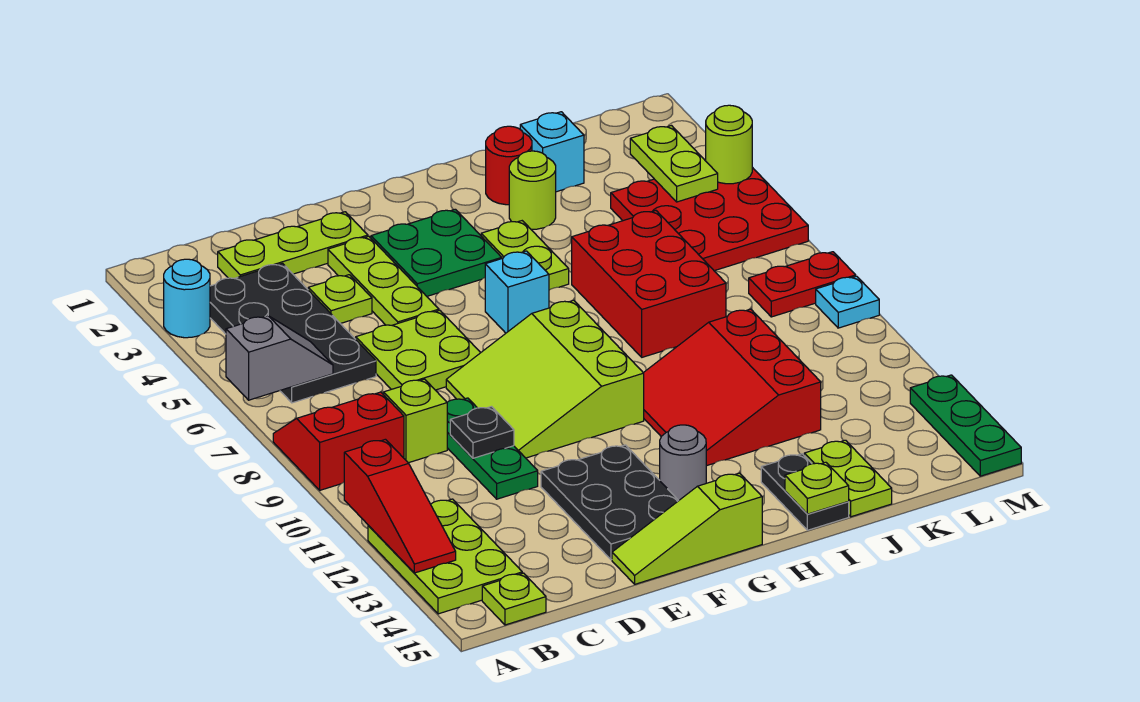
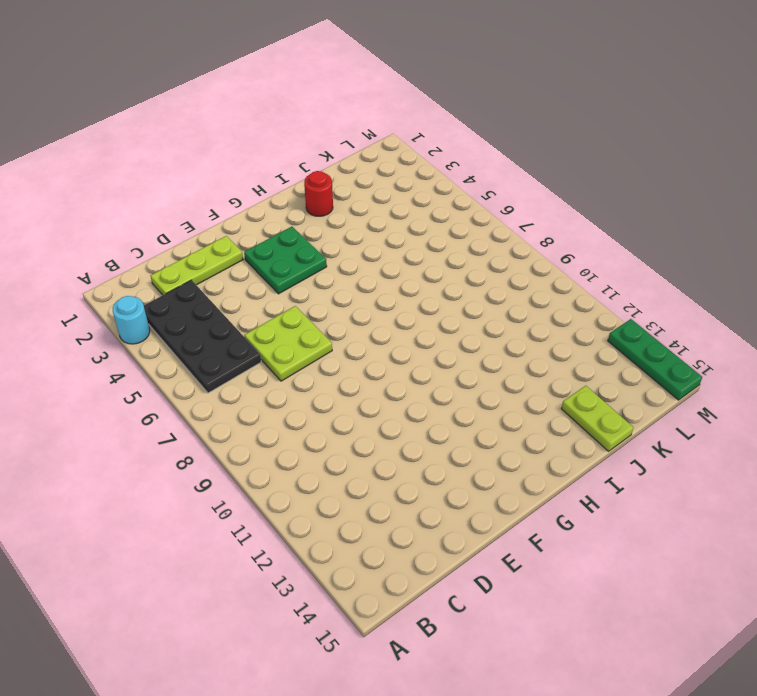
none -> red 2x2 slope [273,392,404,490]
none -> lime 2x3 plate [368,499,522,614]
none -> lime 1x1 plate [482,573,546,625]
none -> lime 1x1 brick [384,379,447,463]

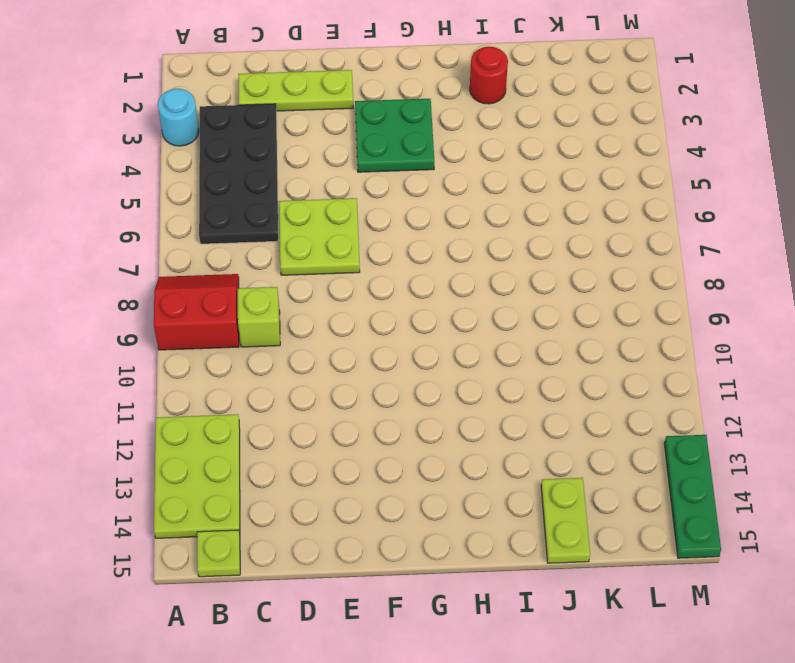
none -> lime 1x1 plate [308,275,372,324]
none -> green 1x3 plate [447,398,538,499]
none -> lime 1x3 plate [328,236,439,325]
none -> lime 3x3 slope [446,300,644,458]

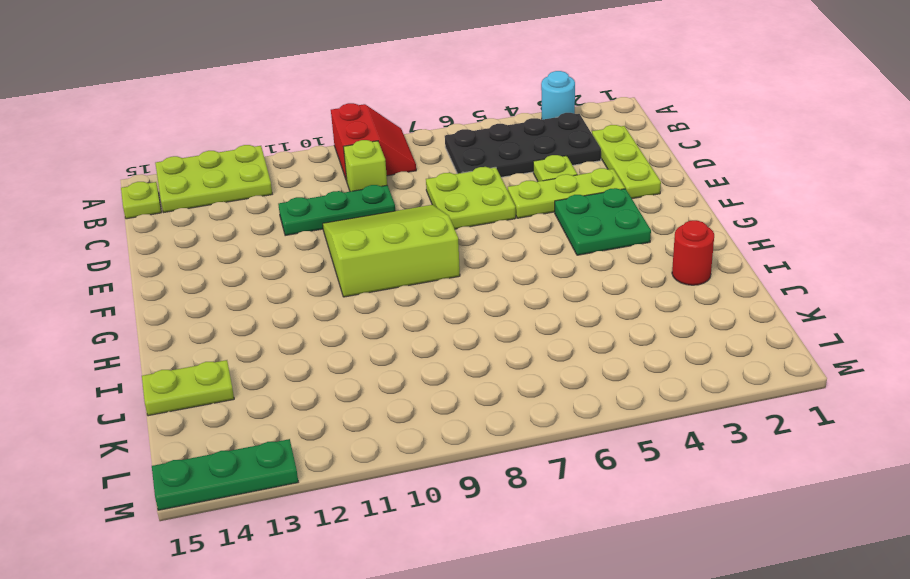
none -> black 2x3 plate [541,445,679,560]
none -> lime 1x3 slope [612,473,762,584]
none -> cyan 1x1 brick [485,251,549,333]
none -> grey 1x1 round brick [660,425,706,500]

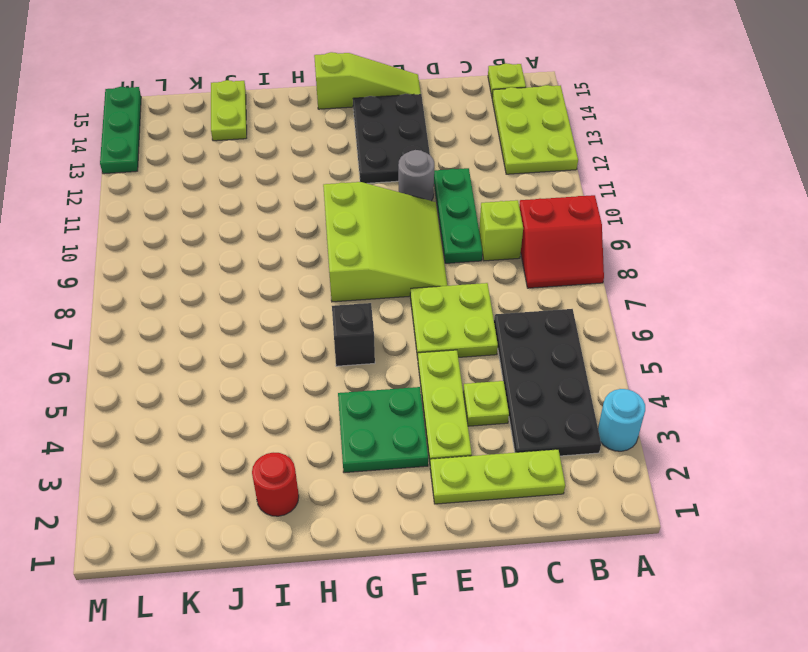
grey 1x1 round brick [398,150,434,201] -> grey 1x1 round brick moved to [660,425,706,500]
black 1x1 brick [332,303,375,366] -> cyan 1x1 brick [485,251,549,333]
none -> lime 1x2 plate [481,221,569,290]
none -> red 3x3 slope [644,309,821,466]
none -> lime 1x1 round brick [509,151,556,229]
none -> red 2x3 brick [572,211,726,357]

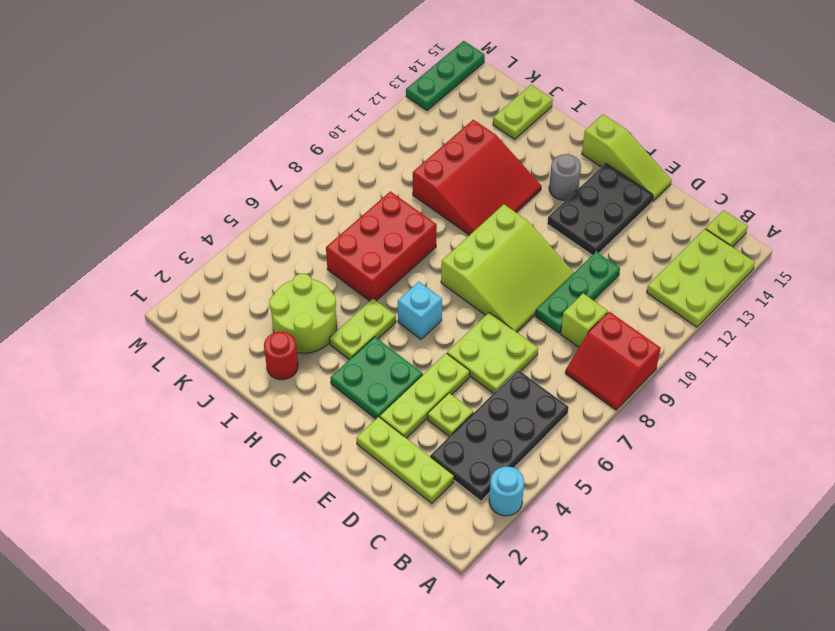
lime 2x2 round brick [269,274,337,353] -> lime 1x1 round brick [509,151,556,229]
none -> black 1x2 plate [761,454,849,530]
none -> cyan 1x1 brick [520,112,584,192]
none -> red 3x3 plate [611,167,808,271]
none -> red 1x2 plate [749,252,856,317]

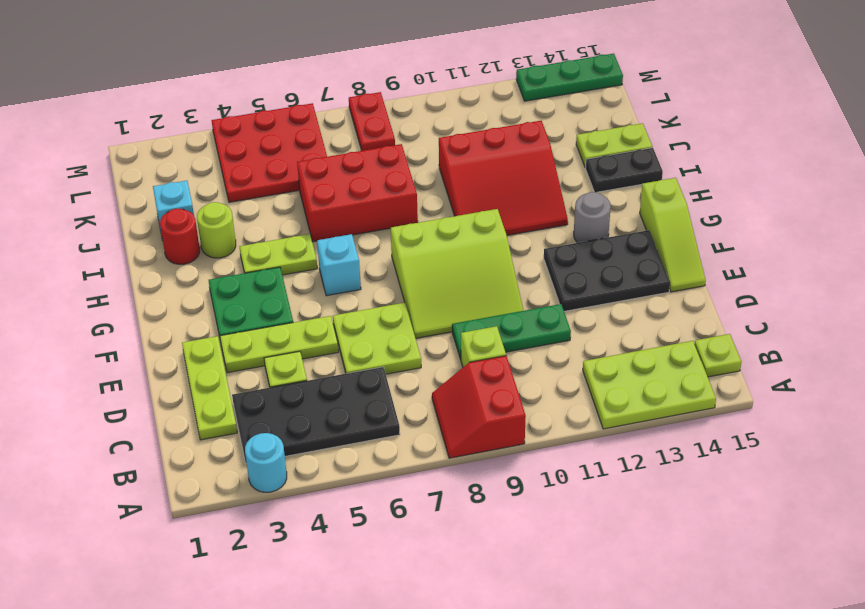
none -> cyan 1x1 plate [816,276,879,328]
none -> grey 1x2 slope [226,316,333,400]
none -> red 1x3 slope [344,439,456,573]
none -> black 1x1 plate [450,407,514,458]

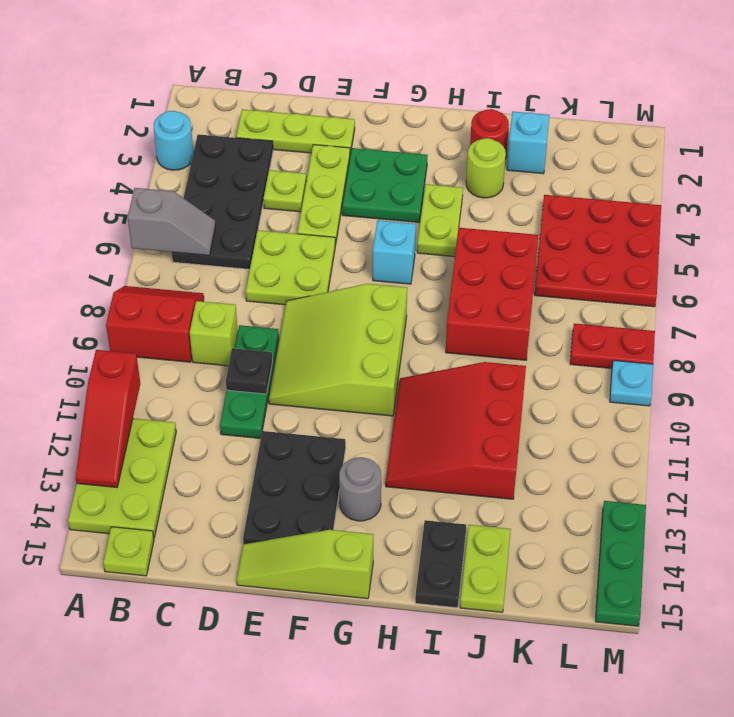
none -> lime 1x1 plate [785,462,849,514]
none -> lime 1x2 plate [630,126,718,202]
none -> lime 1x1 round brick [706,105,752,184]

